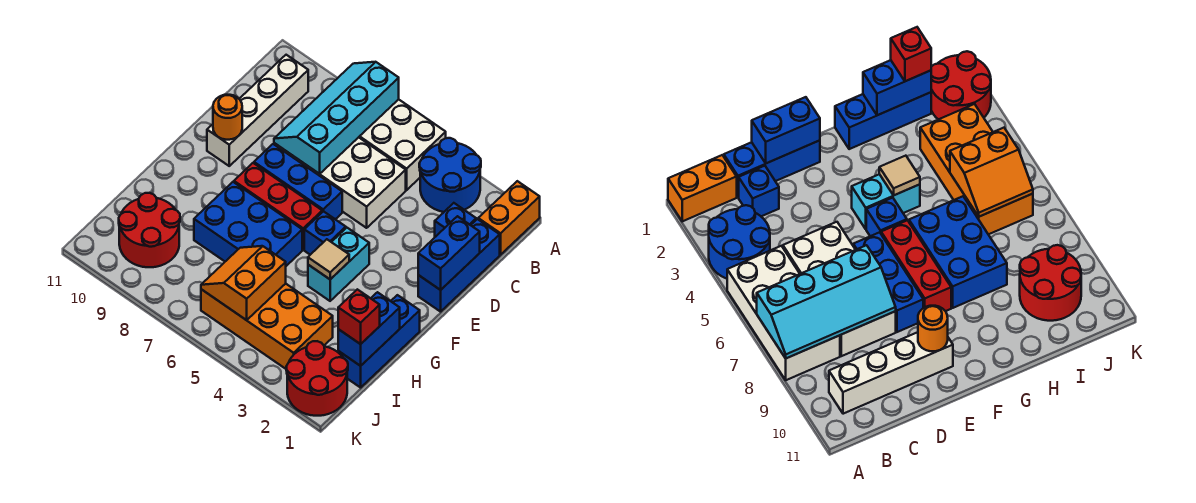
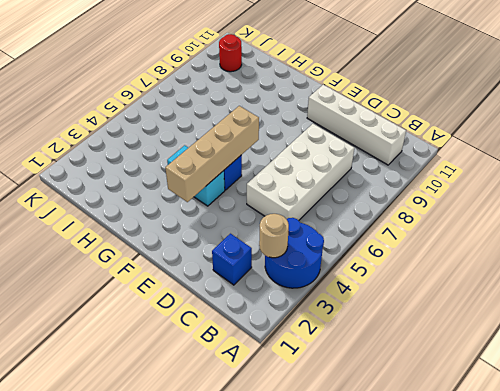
tan 1x1 round brick [259,214,289,258] -> none
tan 1x4 brick [165,106,259,202] -> none
red 1x1 round brick [219,34,242,72] -> red 2x2 round brick [119,193,180,267]
none -> orange 1x2 brick [478,181,540,255]
none -> white 2x4 brick [359,99,446,190]
none -> blue 1x3 brick [418,219,500,312]

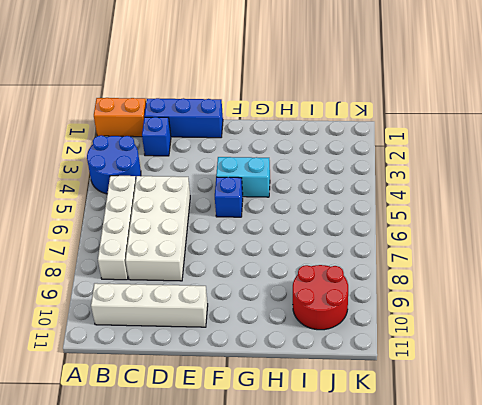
white 1x4 brick [98,176,136,280] -> white 2x4 brick [359,99,446,190]
none -> blue 1x3 brick [254,144,342,219]
none -> red 1x3 brick [234,163,322,250]
none -> blue 1x3 brick [338,295,420,388]

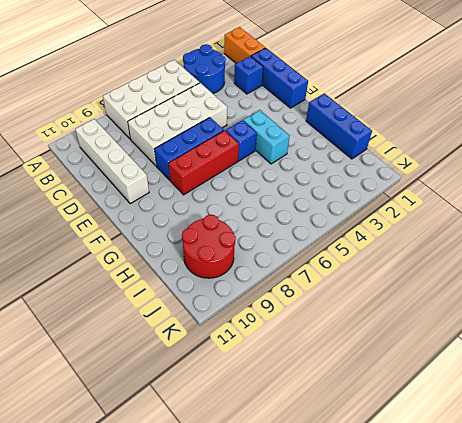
none -> blue 2x3 brick [194,182,302,266]
none -> orange 2x4 brick [201,284,333,369]
none -> red 2x2 round brick [286,341,348,416]

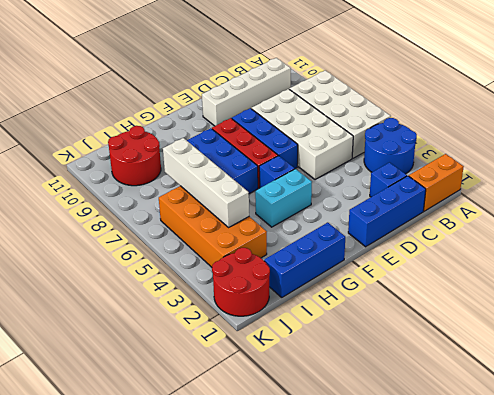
white 1x4 brick [163,138,249,227] -> orange 2x2 slope [201,246,286,320]
none -> cyan 2x4 slope [274,62,399,174]
none -> blue 1x2 brick [418,216,480,290]
none -> orange 1x1 round brick [213,95,242,140]

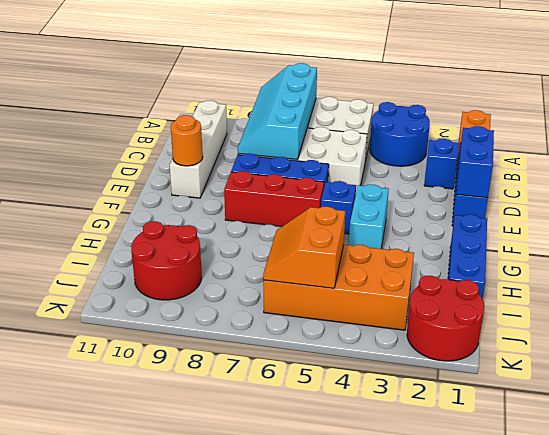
none -> blue 2x3 brick [194,182,302,266]
none -> tan 1x1 tile [308,239,349,279]
none -> blue 1x2 brick [338,292,400,366]

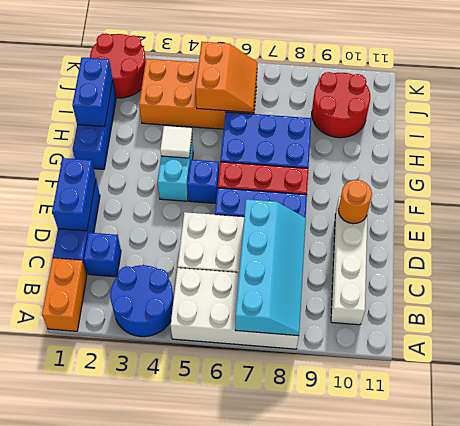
white 1x1 tile [160,126,192,158] -> tan 1x1 tile [308,239,349,279]
none -> red 1x1 brick [338,289,380,344]

